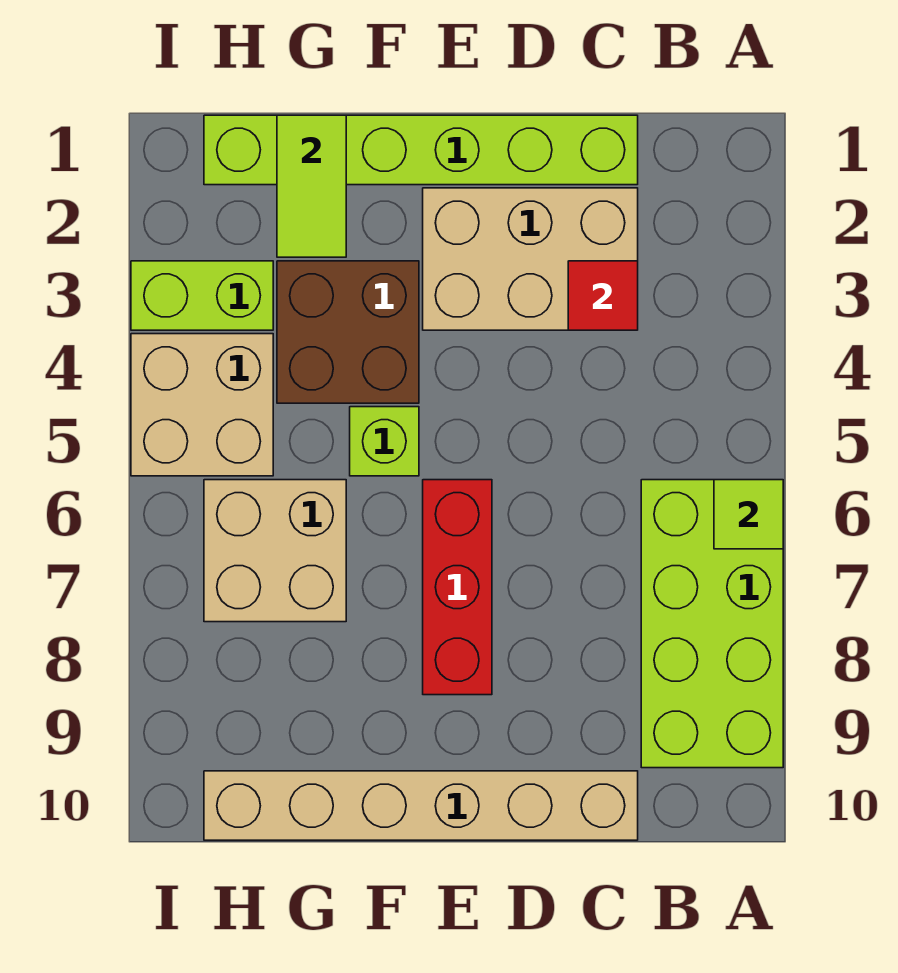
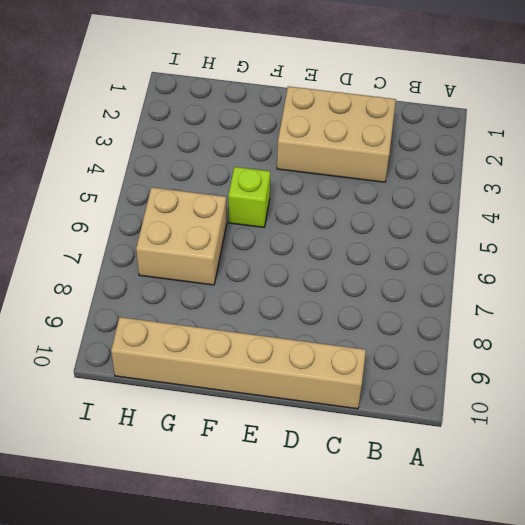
none -> lime 2x4 brick [641,480,783,768]
none -> lime 1x6 brick [204,115,638,185]
none -> red 1x3 brick [423,480,492,695]

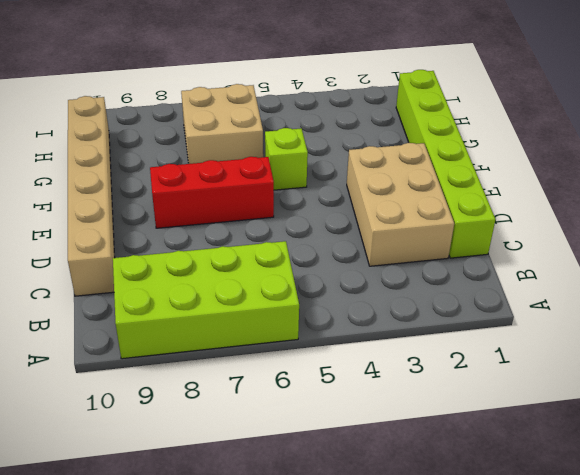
none -> brown 2x2 brick [277,261,419,403]
none -> lime 1x2 brick [131,261,273,330]
none -> tan 2x2 brick [131,334,273,476]

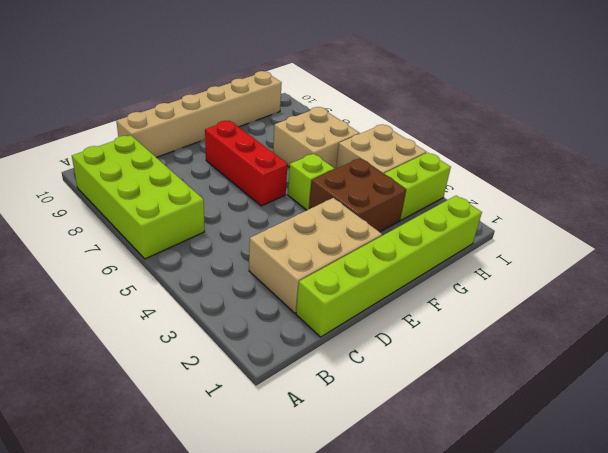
none -> lime 1x1 tile [714,480,783,549]
none -> red 1x1 tile [568,261,638,330]
none -> lime 1x2 tile [277,115,346,257]

